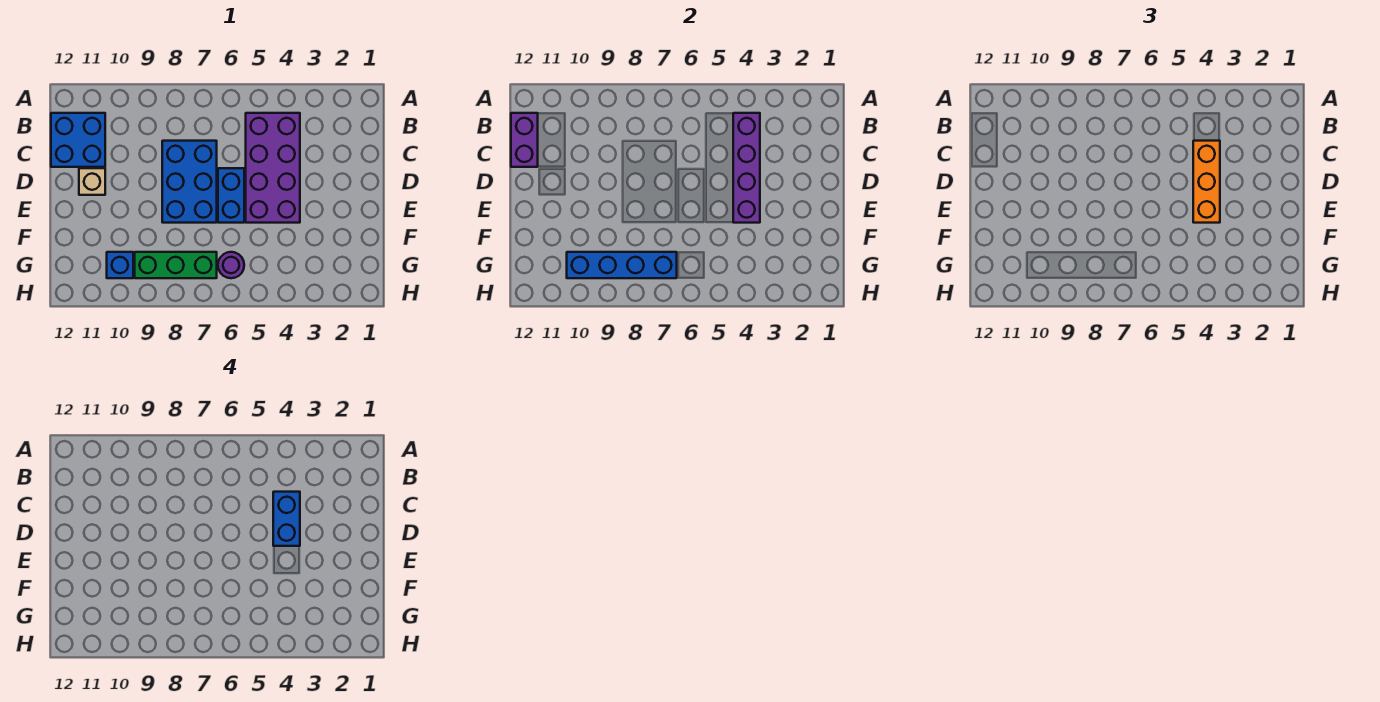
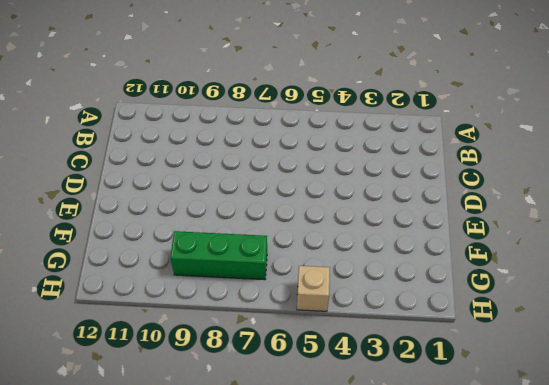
tan 1x1 brick [297,266,330,311] -> tan 1x1 brick moved to [79,168,105,195]
none -> purple 2x4 brick [246,113,300,223]
none -> blue 2x2 brick [51,113,105,167]
none -> blue 2x3 brick [162,141,217,223]

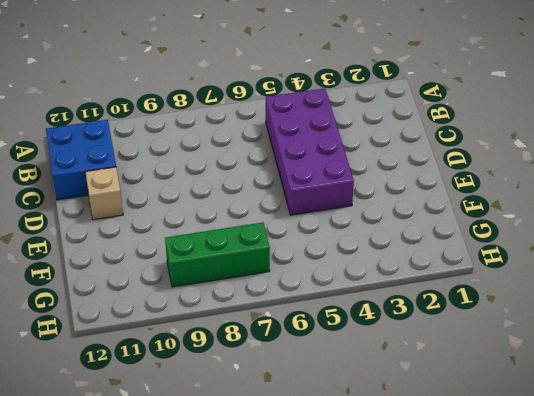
none -> blue 2x3 brick [162,141,217,223]
none -> blue 1x2 brick [218,168,244,223]
none -> purple 1x1 round brick [218,252,244,278]

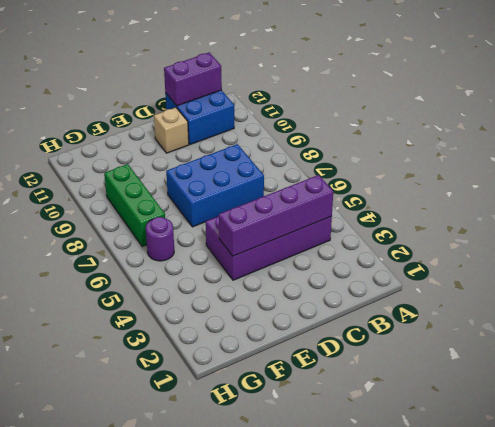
none -> blue 1x2 brick [218,168,244,223]
none -> blue 1x1 brick [107,252,133,278]
none -> blue 1x4 brick [567,252,677,278]

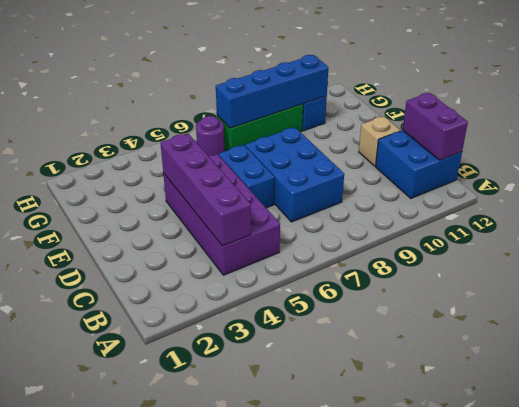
none -> orange 1x3 brick [1193,141,1220,223]
none -> blue 1x2 brick [273,492,300,546]

